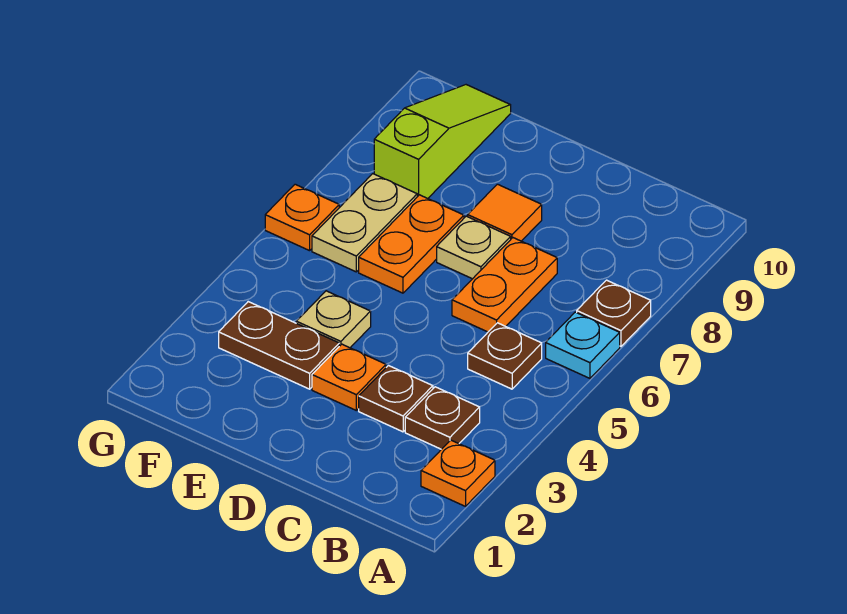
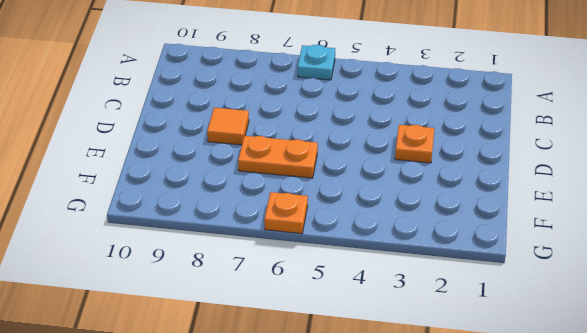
none -> orange 1x1 plate [421,440,495,506]
none -> brown 1x1 plate [577,280,651,346]
none -> brown 1x1 plate [405,387,480,449]

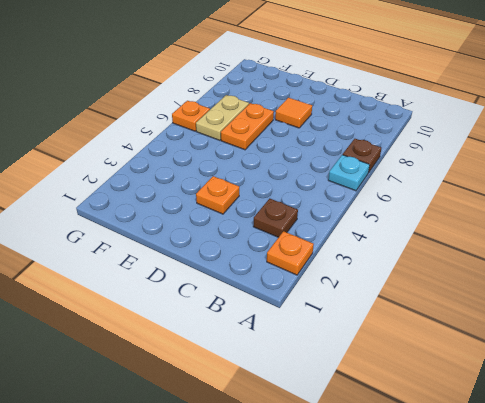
none -> brown 1x1 plate [468,323,542,389]
none -> brown 1x1 plate [359,366,433,432]
none -> orange 1x2 plate [452,238,557,332]

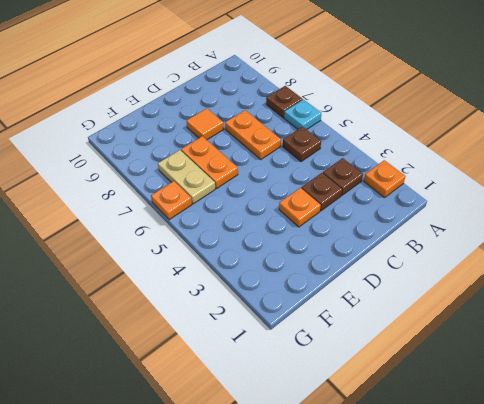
none -> tan 1x1 plate [437,216,511,279]
none -> brown 1x2 plate [219,302,339,389]
none -> tan 1x1 plate [296,291,371,348]

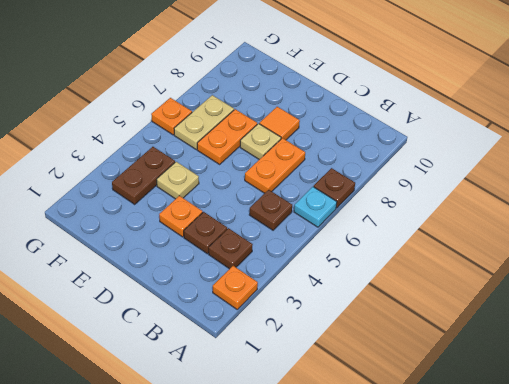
brown 1x2 plate [112,147,175,204] -> brown 1x2 plate turned to [219,302,339,389]
none -> lime 1x3 slope [374,85,511,198]

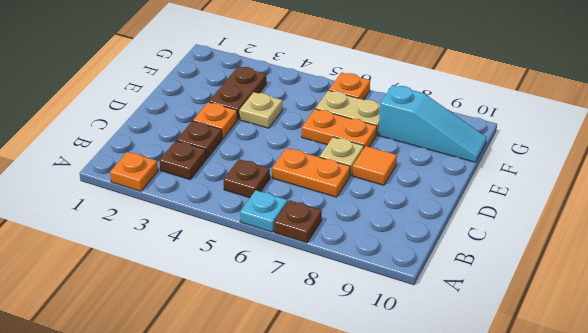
cyan 1x3 slope [378,85,487,162] -> lime 1x3 slope [374,85,511,198]

